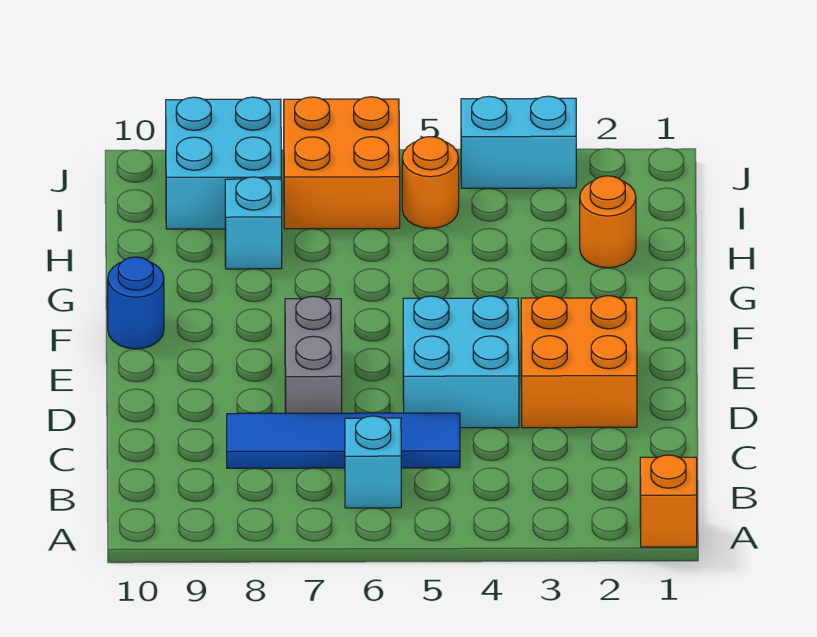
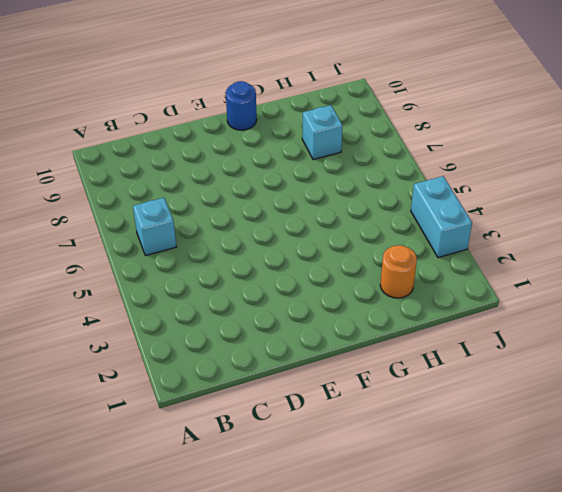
none -> orange 1x1 brick [640,455,697,547]
none -> blue 1x4 tile [227,413,460,468]
none -> orange 2x2 brick [521,296,637,428]

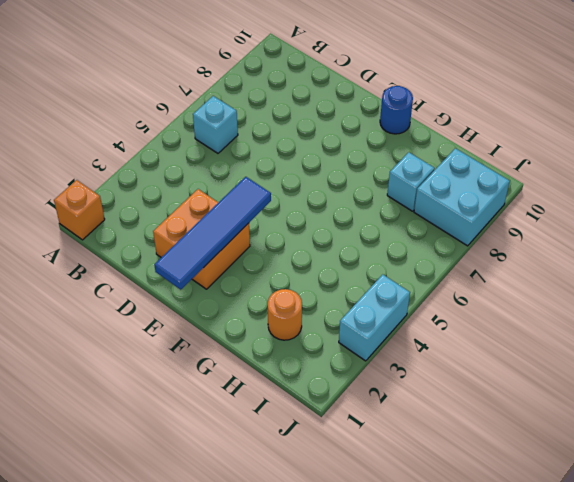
blue 1x4 tile [154,177,271,290] -> blue 1x4 tile moved to [227,413,460,468]
none -> cyan 2x2 brick [403,296,519,428]
none -> grey 1x2 brick [285,296,342,413]
none -> orange 1x1 round brick [402,137,459,228]

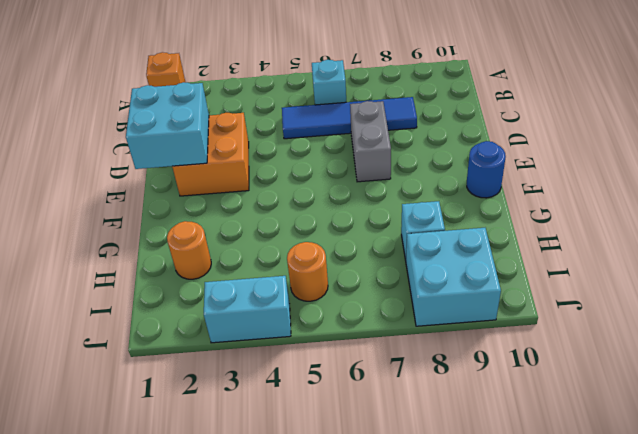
cyan 2x2 brick [126,82,209,169] -> cyan 2x2 brick moved to [403,296,519,428]
none -> orange 2x2 brick [284,97,400,229]

